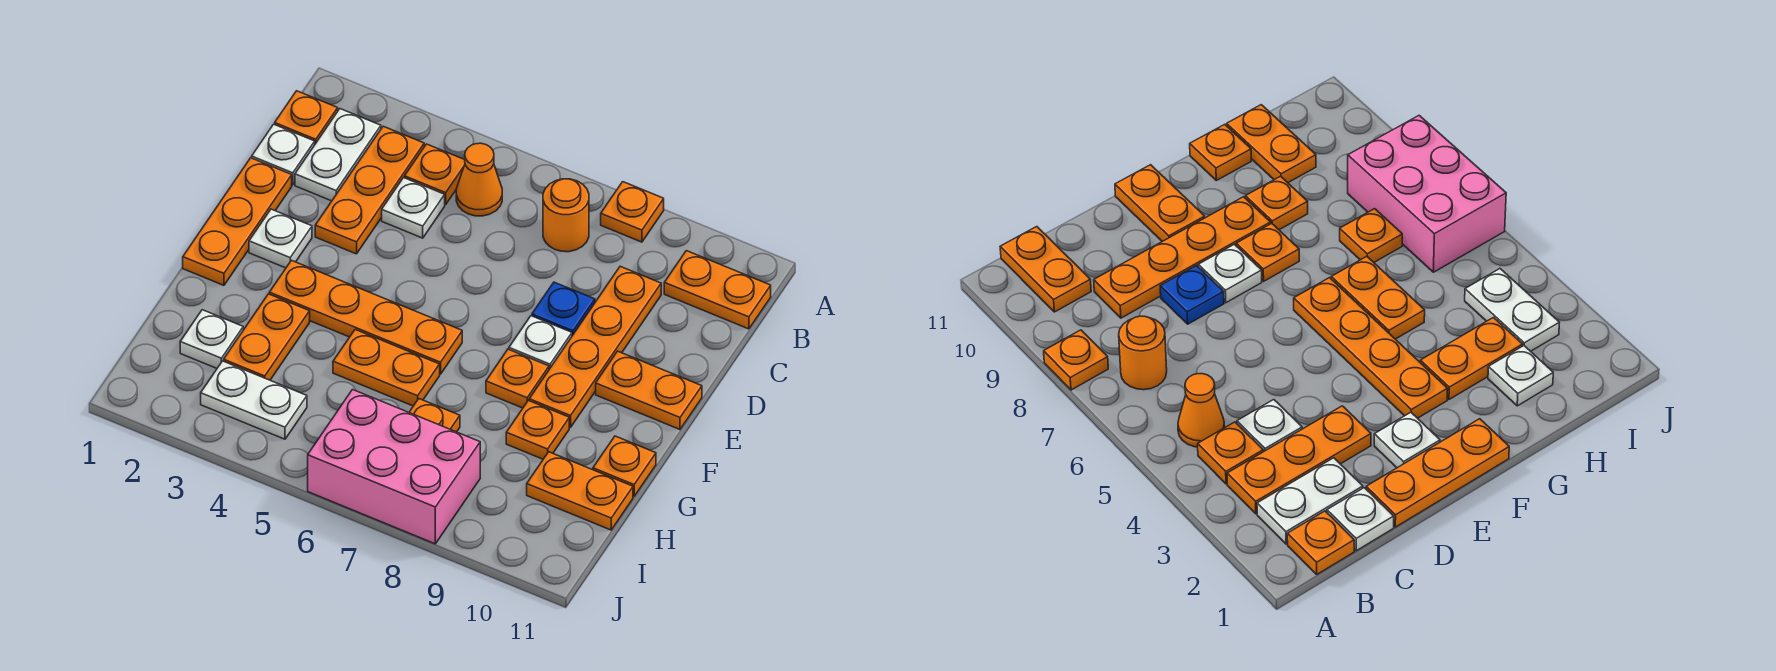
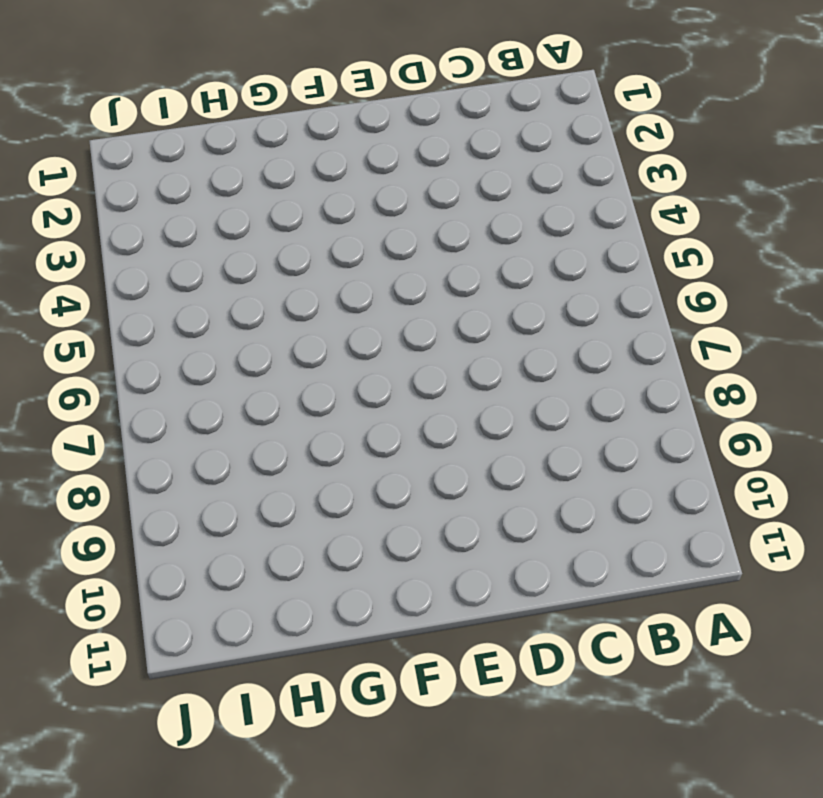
none -> orange 1x1 plate [601,182,664,242]
none -> orange 1x1 plate [275,91,338,144]
none -> white 1x2 plate [295,109,381,201]

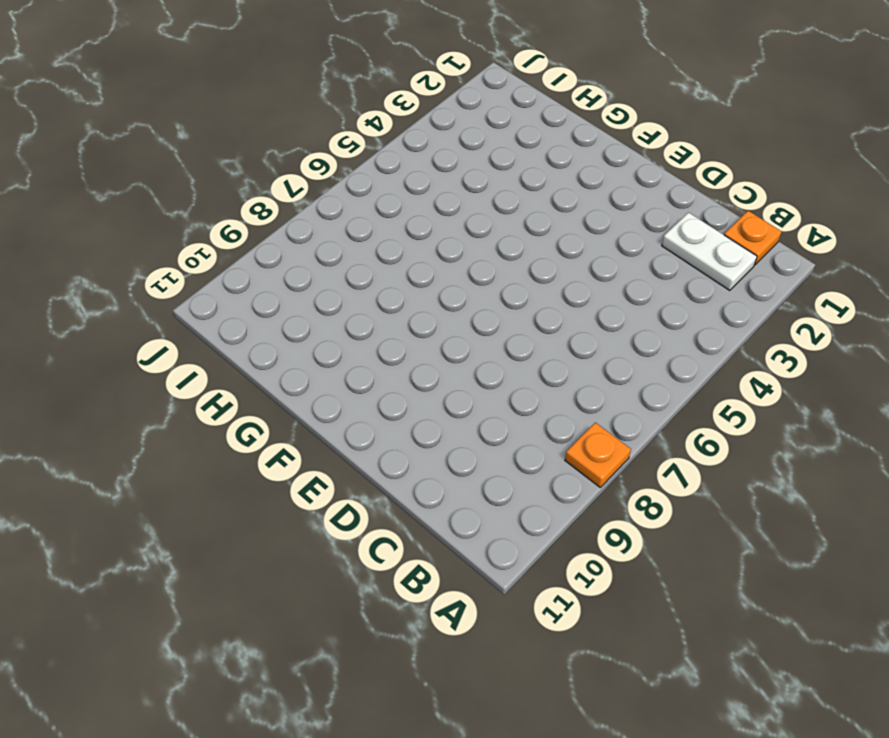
none -> orange 1x3 plate [315,126,424,254]
none -> orange 1x1 plate [405,144,465,205]
none -> orange 1x1 cone [456,143,502,216]

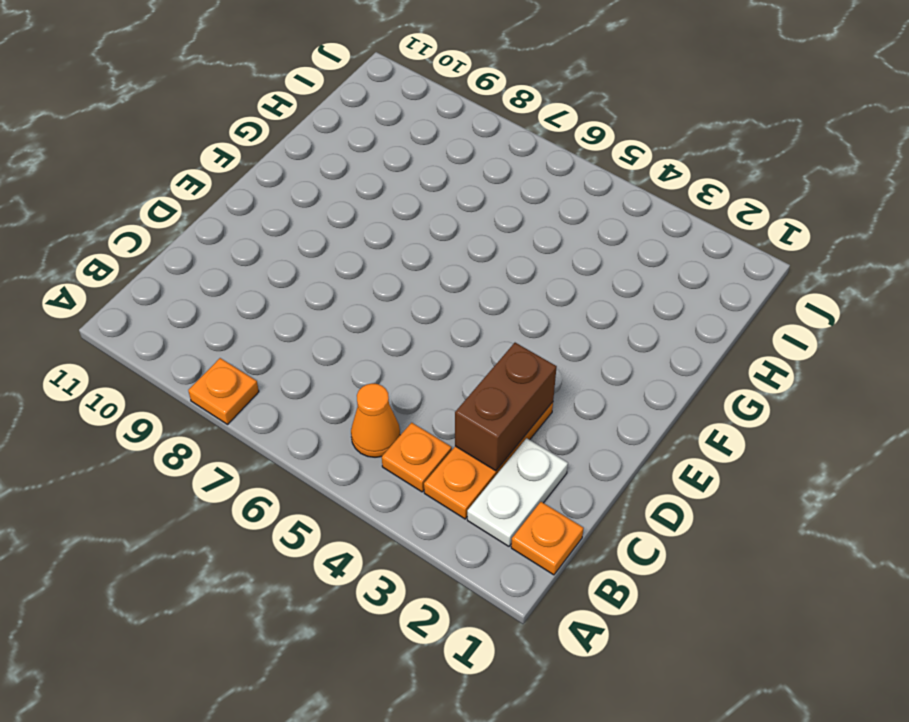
brown 1x2 brick [455,343,557,471] -> none
none -> orange 1x1 round brick [543,179,589,252]
none -> orange 1x2 plate [664,251,771,329]
none -> white 1x1 plate [252,124,315,185]

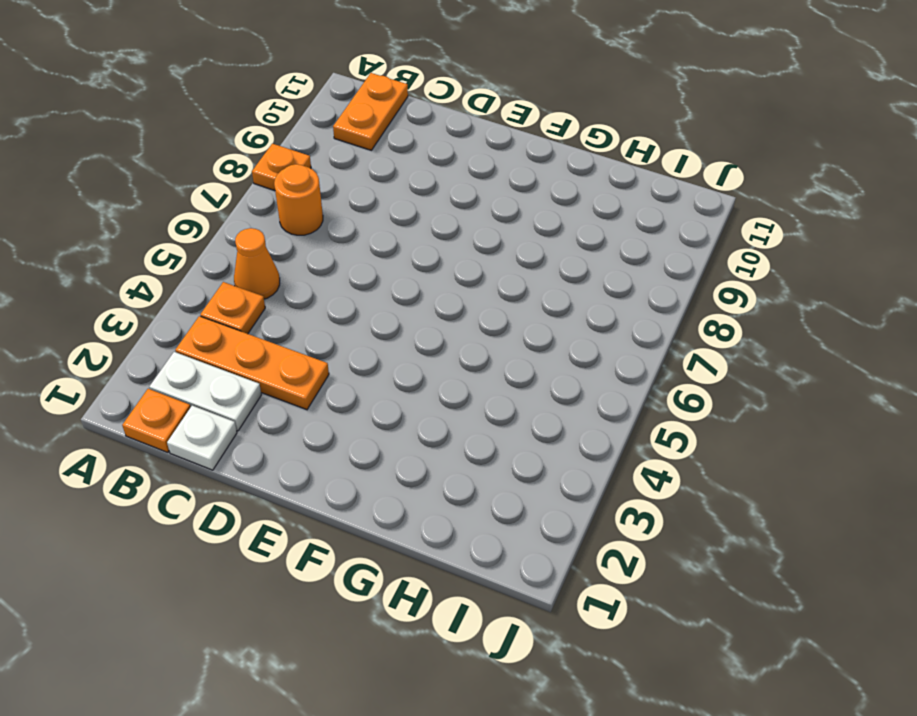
none -> white 1x1 plate [382,178,445,238]
none -> orange 1x4 plate [529,266,661,428]
none -> orange 1x3 plate [183,158,292,285]

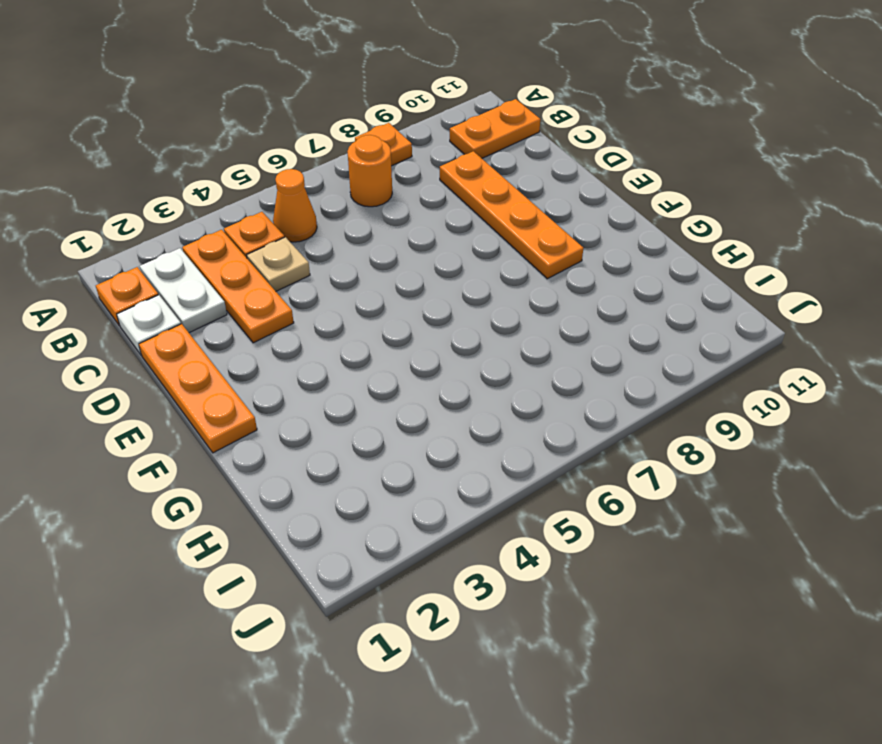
tan 1x1 plate [247,237,310,291] -> white 1x1 plate [382,178,445,238]
none -> blue 1x1 plate [532,282,595,336]
none -> white 1x1 plate [249,209,312,268]
none -> white 1x1 plate [509,316,572,369]

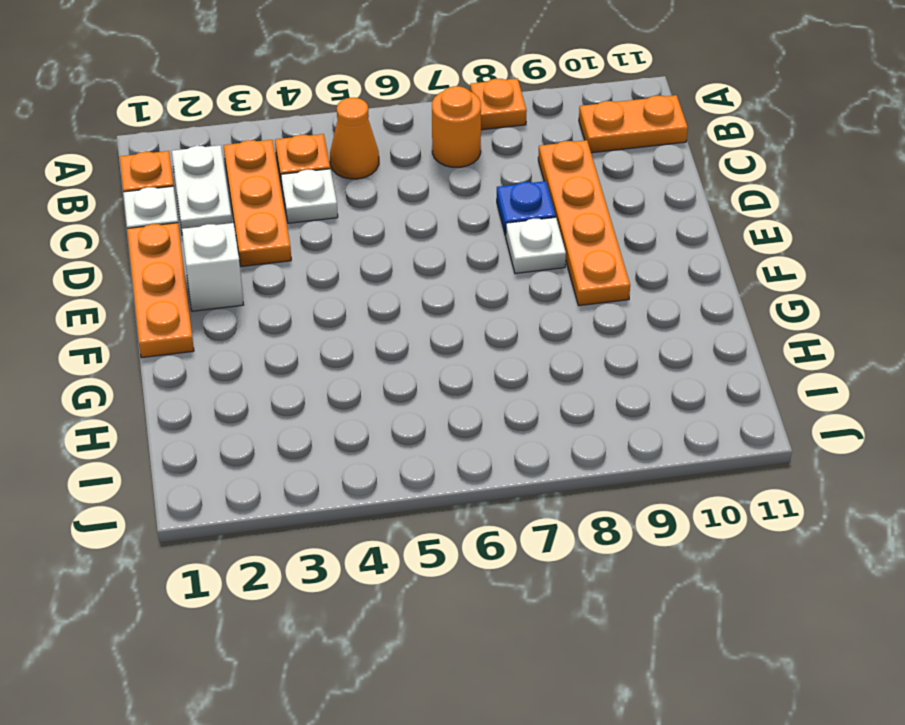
white 1x1 brick [182,223,243,311] -> white 1x1 plate [249,209,312,268]
none -> orange 1x2 plate [596,351,702,429]
none -> orange 1x4 plate [269,260,462,374]
none -> orange 1x1 plate [486,349,549,408]

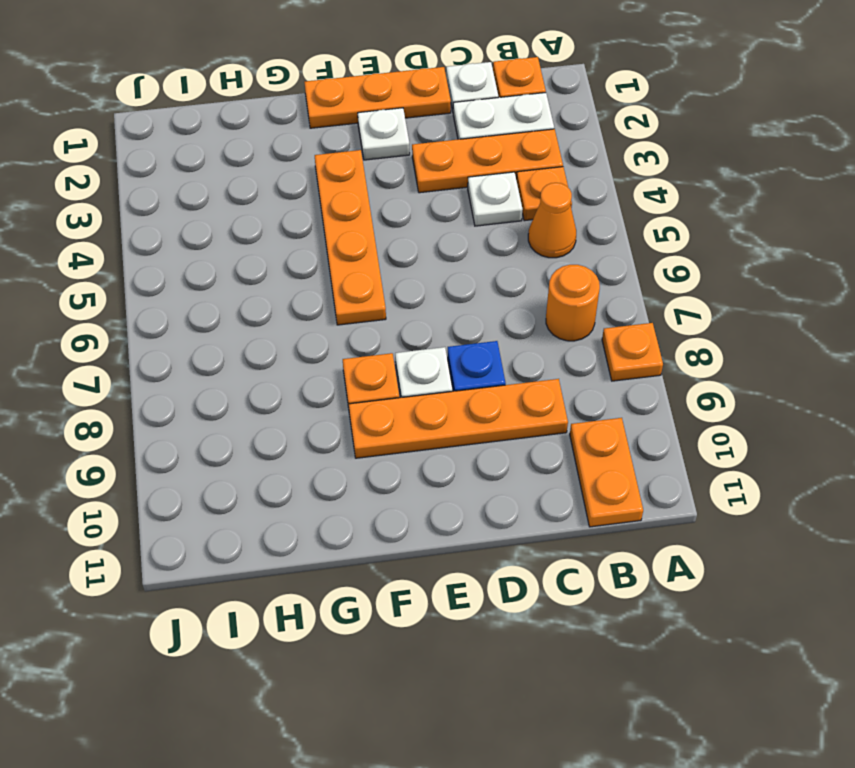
none -> orange 1x2 plate [596,351,702,429]
none -> orange 1x2 plate [224,294,310,380]
none -> orange 1x2 plate [333,330,440,406]

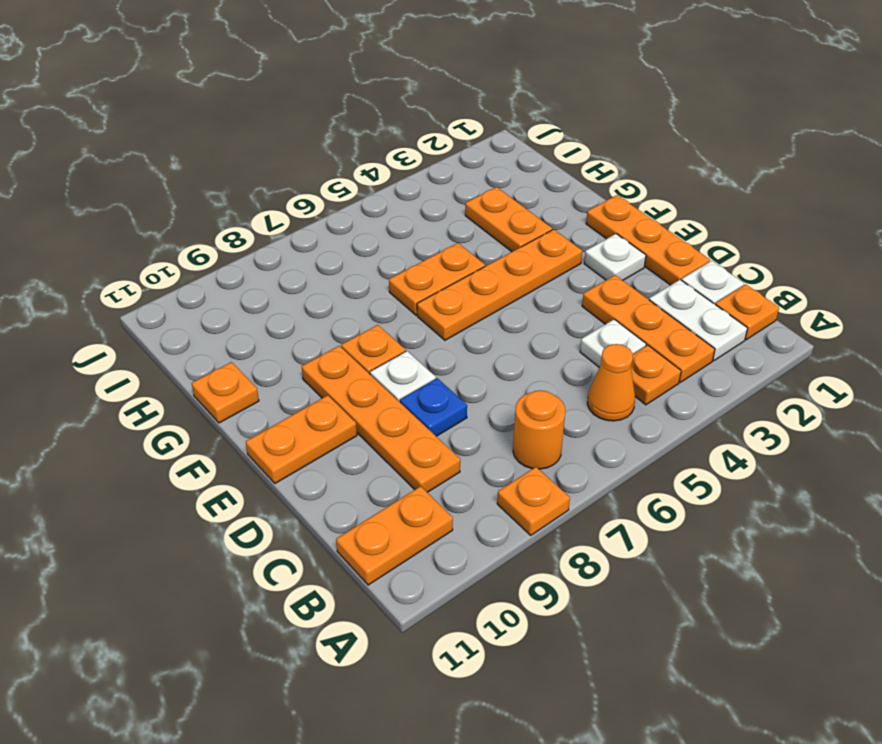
none -> orange 1x1 plate [506,400,569,459]
none -> white 1x1 plate [180,310,243,368]
none -> orange 1x1 plate [409,399,460,432]

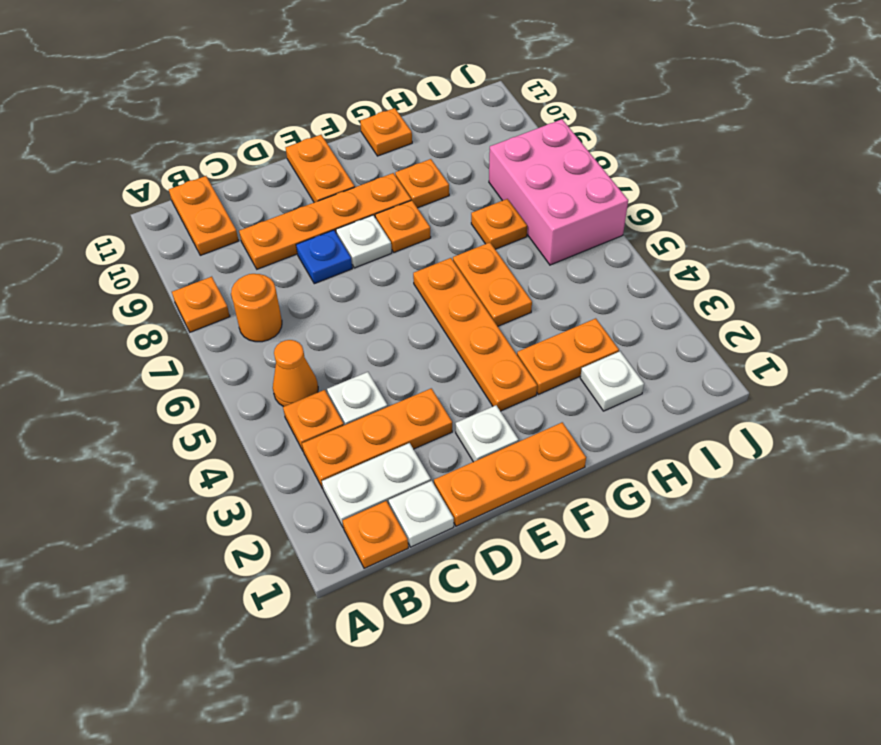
none -> orange 1x2 plate [527,452,633,530]
none -> white 1x2 plate [201,361,307,439]

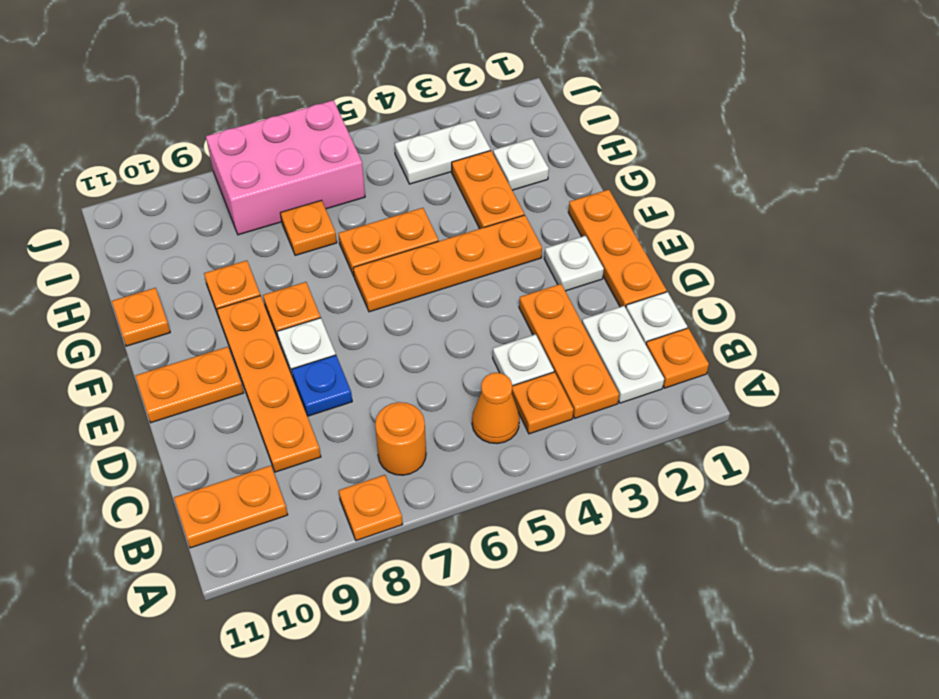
none -> orange 1x2 plate [527,452,633,530]

